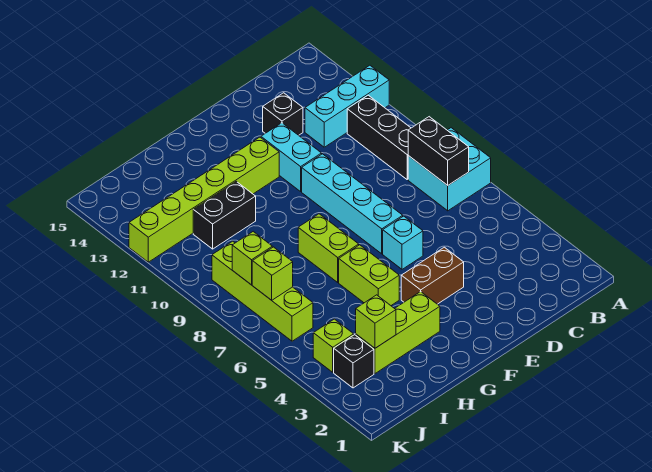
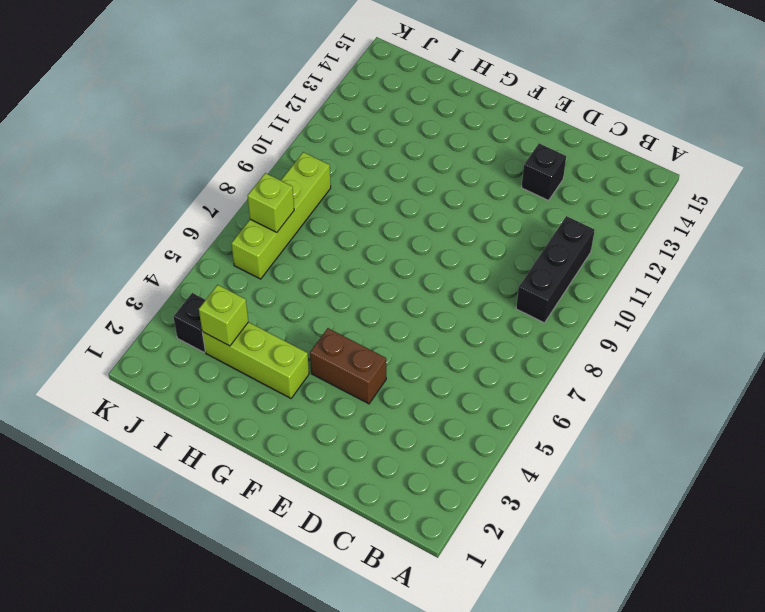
none -> cyan 2x2 brick [408,128,491,211]
none -> cyan 1x3 brick [305,65,389,147]
none -> cyan 1x1 brick [383,216,423,269]

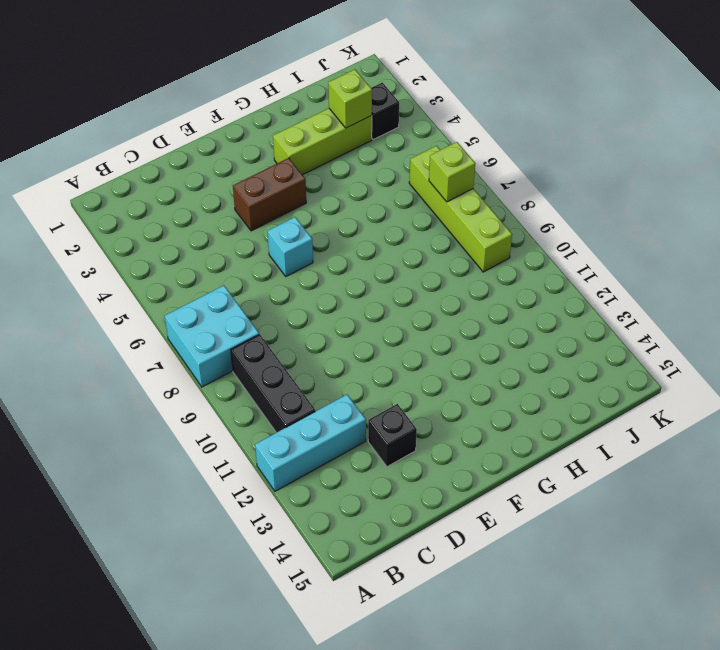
none -> cyan 1x4 brick [302,154,403,254]
none -> cyan 1x2 brick [261,123,322,191]
none -> lime 1x6 brick [129,137,279,262]

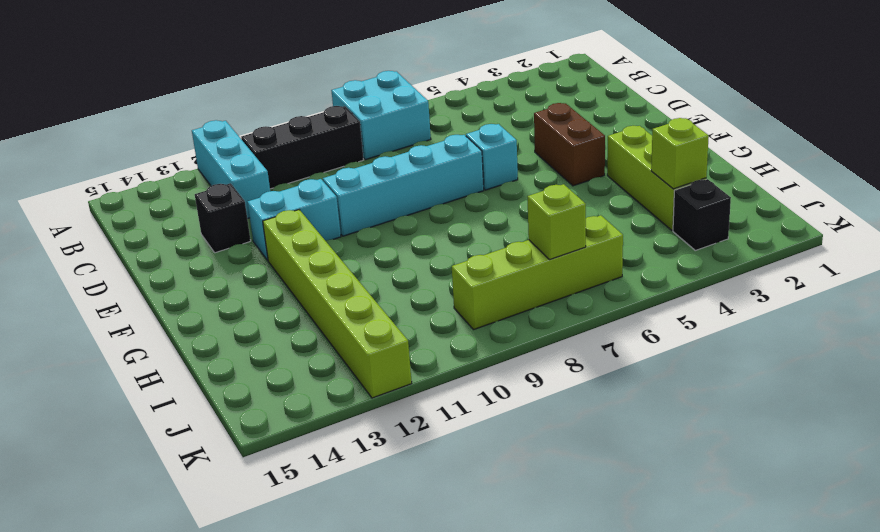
none -> lime 1x2 brick [339,245,399,305]
none -> lime 1x2 brick [298,214,359,282]
none -> black 1x2 brick [193,181,256,249]

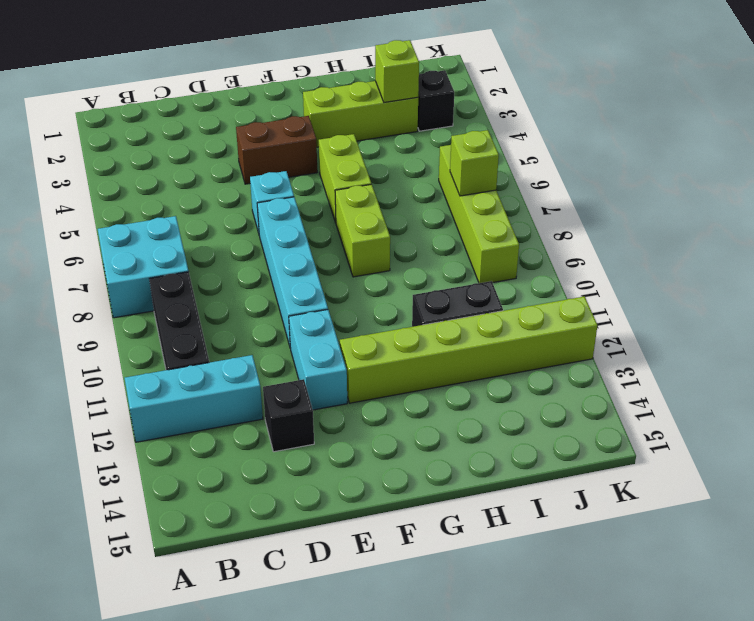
none -> lime 1x1 brick [313,319,354,372]
none -> black 1x2 brick [408,117,469,185]
none -> lime 1x1 brick [232,232,272,285]

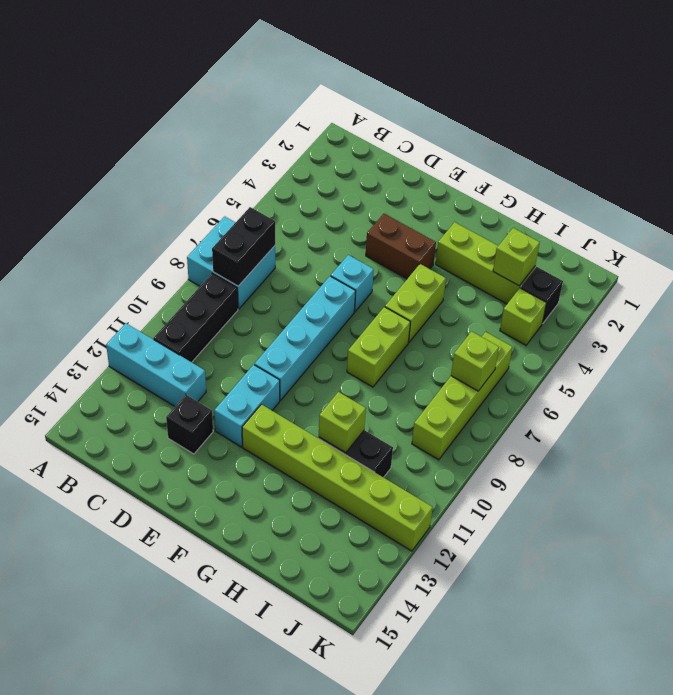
lime 1x1 brick [319,392,366,453] -> lime 1x1 brick moved to [232,232,272,285]

